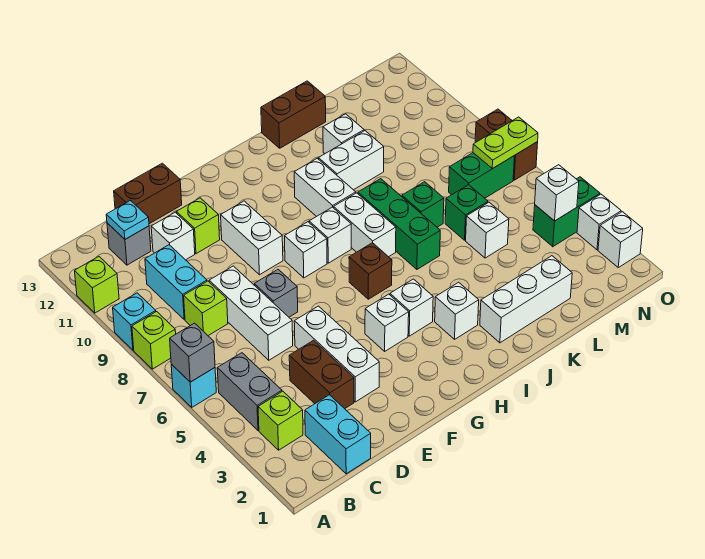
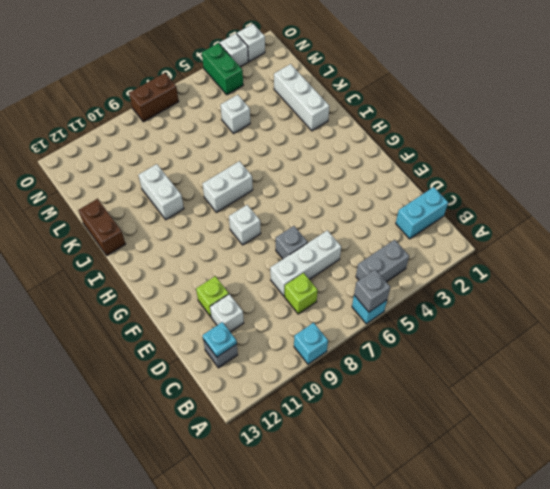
none -> lime 1x1 brick [132,312,176,369]
none -> lime 1x1 brick [75,257,119,313]
none -> lime 1x1 brick [258,391,303,450]
none -> cyan 1x2 brick [145,245,207,319]

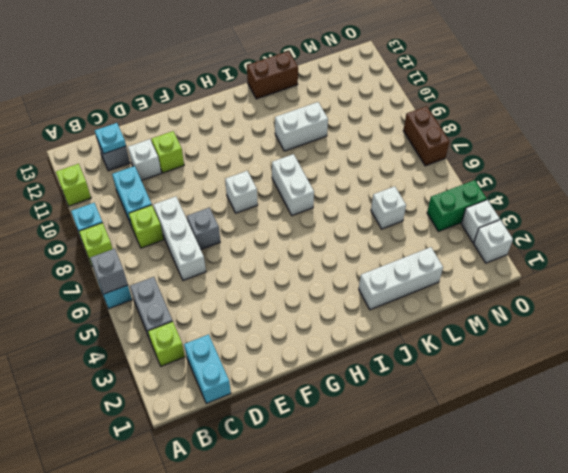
none -> brown 1x2 brick [289,340,354,409]
none -> brown 1x2 brick [114,163,182,224]
none -> white 1x3 brick [294,306,379,402]
none -> white 1x2 brick [221,201,283,275]

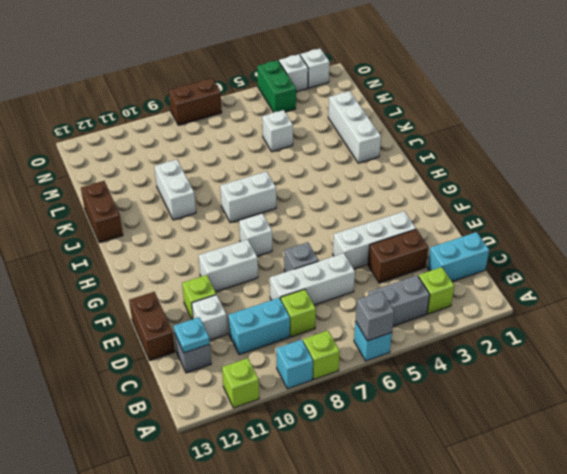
none -> white 1x1 brick [365,294,409,351]
none -> white 1x1 brick [390,279,433,336]
none -> brown 1x1 brick [349,243,392,299]
none -> white 1x1 brick [309,207,351,263]

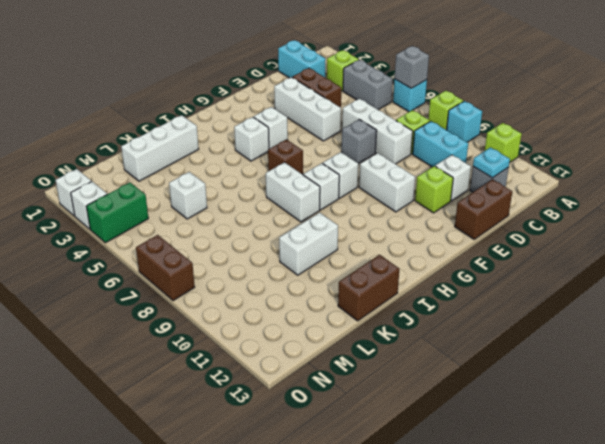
none -> white 1x1 brick [435,282,479,339]
none -> white 1x2 brick [294,158,356,217]
none -> green 1x3 brick [358,179,440,269]
none -> green 1x1 brick [402,182,444,227]

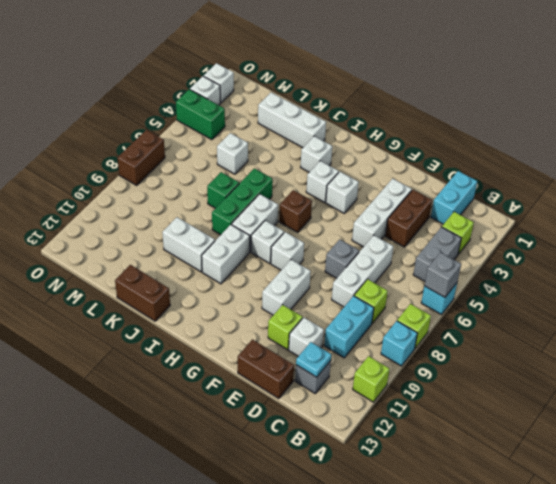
none -> white 1x1 brick [323,114,364,153]
none -> green 1x1 brick [445,185,488,240]
none -> green 1x2 brick [449,153,514,198]
none -> white 1x1 brick [535,165,579,221]

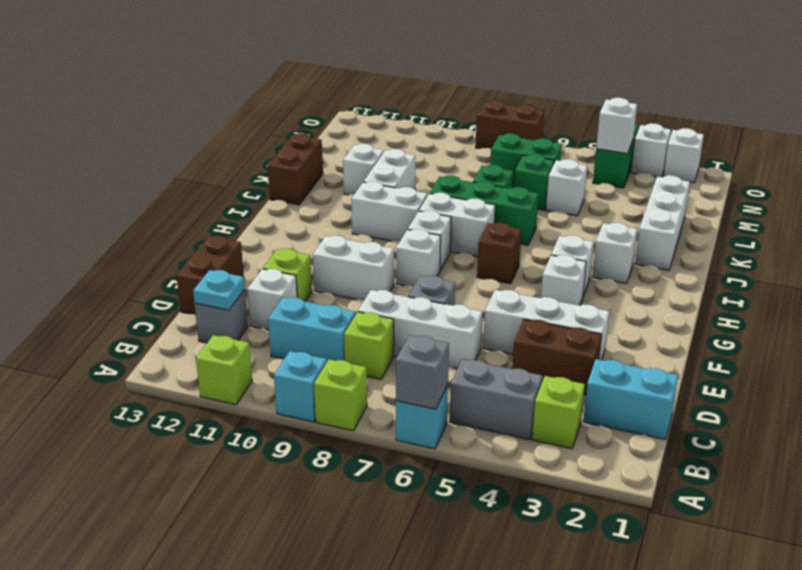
green 1x2 brick [490,133,562,187] -> green 1x2 brick turned to [449,153,514,198]
none -> lime 1x2 plate [473,117,538,169]

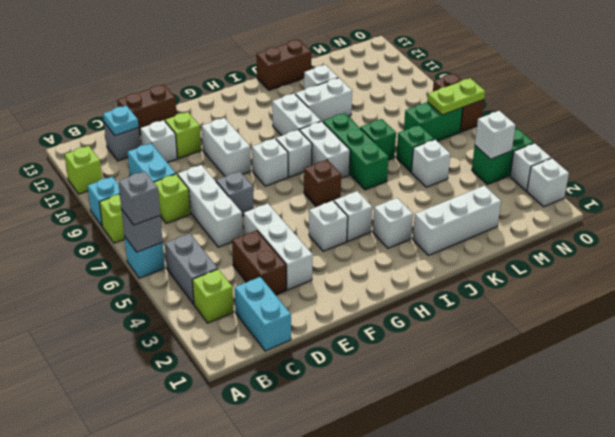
grey 1x1 brick [118,171,160,225] -> none

